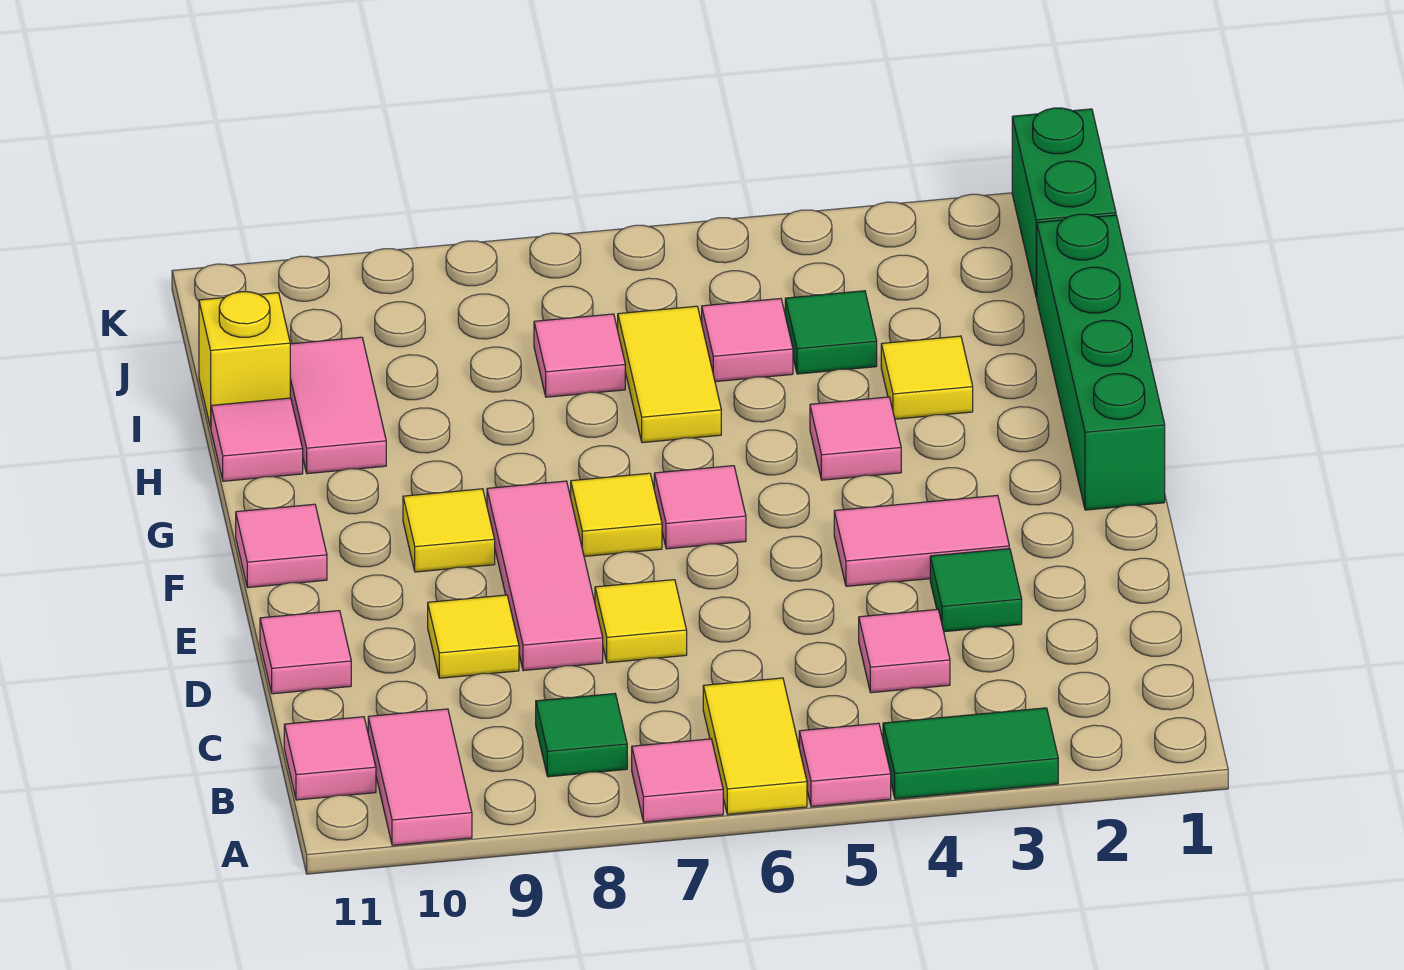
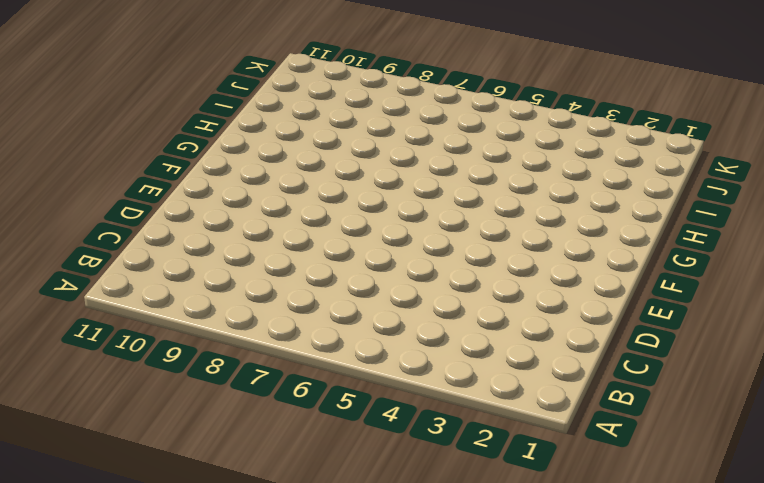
none -> green 1x2 tile [883,708,1058,799]
none -> pink 1x1 tile [799,723,891,807]
none -> yellow 1x2 tile [703,678,807,814]

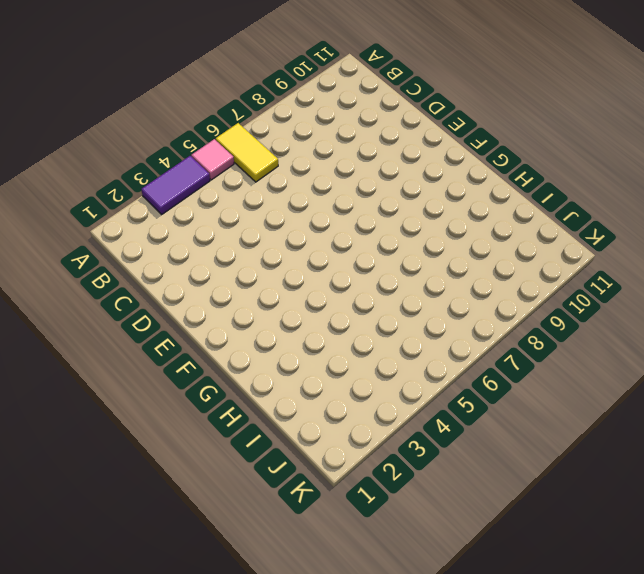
purple 1x2 tile [141,156,210,214] -> green 1x2 tile [883,708,1058,799]
none -> pink 1x1 tile [632,739,723,822]
none -> pink 1x2 tile [368,709,472,845]
none -> green 1x1 tile [536,694,627,777]

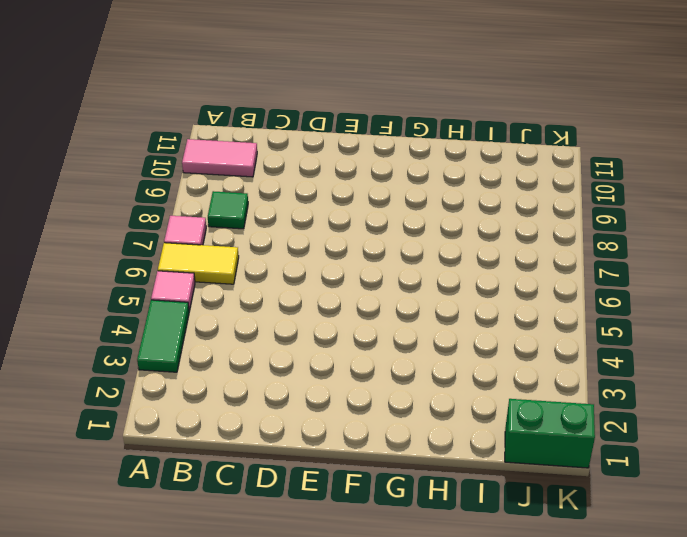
none -> pink 1x1 tile [284,717,376,800]
none -> pink 1x1 tile [859,609,950,693]
none -> green 1x1 tile [930,549,1022,632]

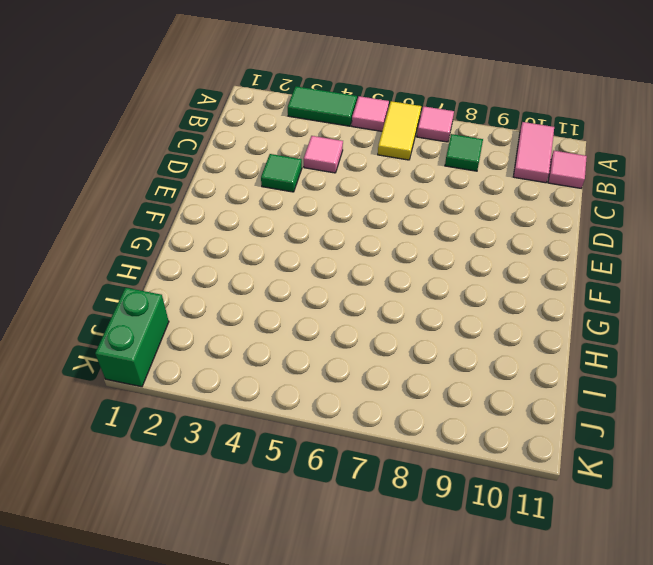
none -> yellow 1x1 tile [595,580,687,663]
none -> pink 1x3 tile [487,481,603,671]
none -> yellow 1x1 tile [428,595,519,678]

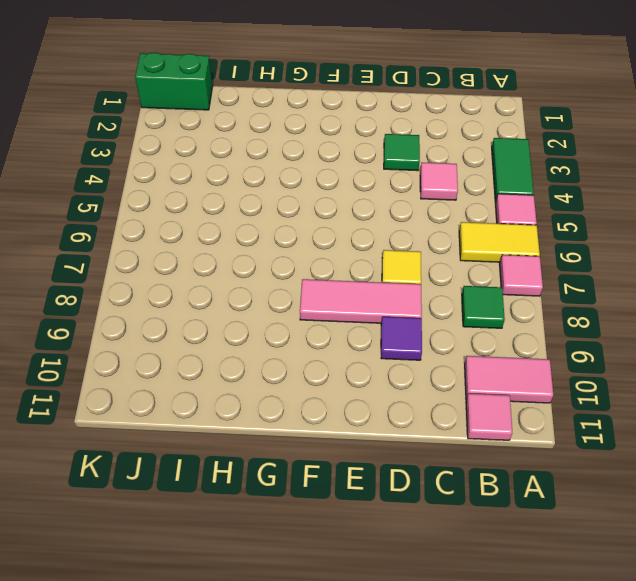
purple 1x1 tile [381,317,422,360] -> yellow 1x1 tile [428,595,519,678]
none -> pink 1x1 tile [260,611,351,694]
none -> pink 1x2 tile [834,495,1009,586]
none -> green 1x4 brick [1036,214,1165,510]

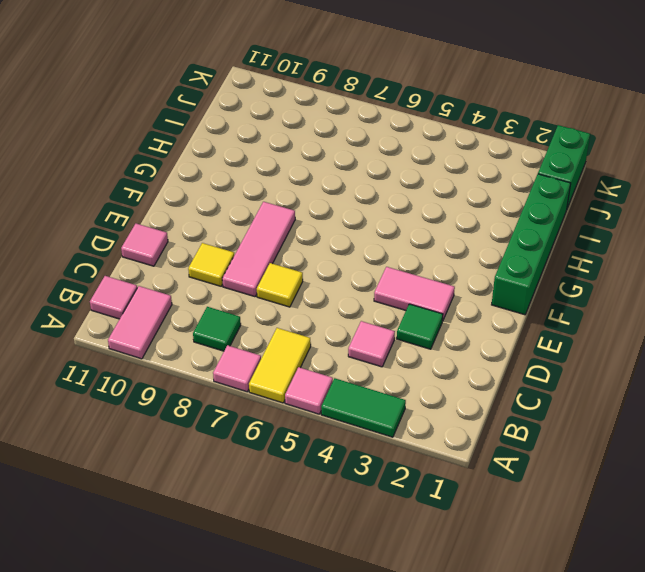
none -> pink 1x1 tile [654,466,746,549]
none -> yellow 1x1 tile [571,473,662,556]
none -> yellow 1x1 tile [403,489,495,572]

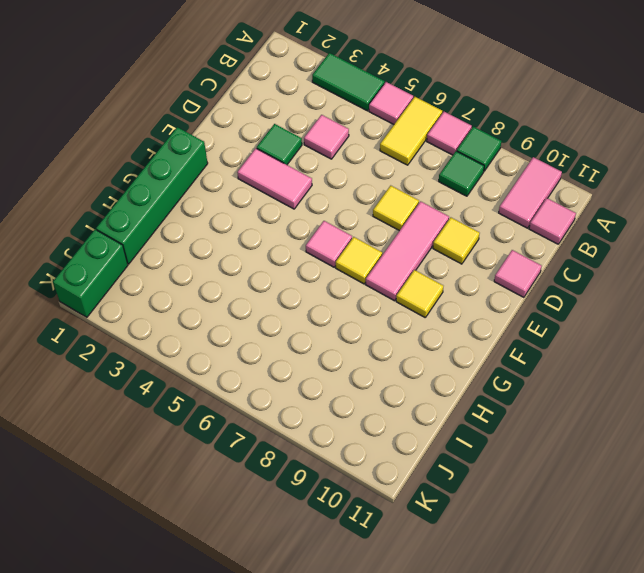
green 1x1 tile [457,126,501,171] -> green 1x1 tile moved to [785,291,877,374]
none -> pink 1x1 tile [236,504,327,588]
none -> pink 1x1 tile [810,397,901,480]
none -> yellow 1x1 tile [881,336,973,419]

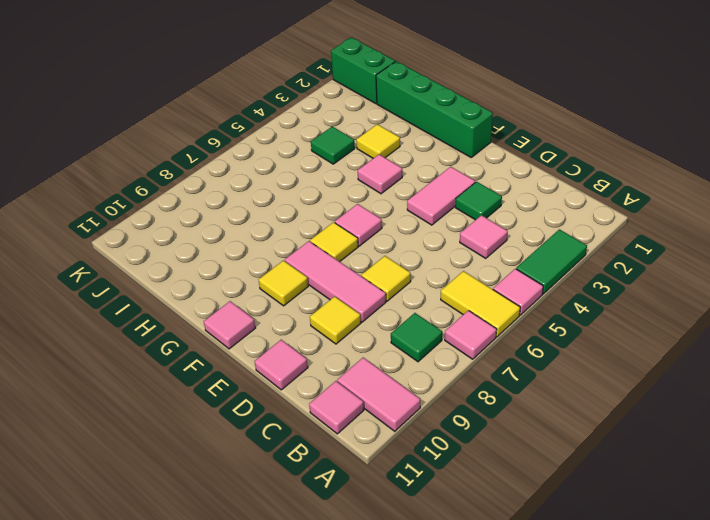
none -> yellow 1x2 tile [618,306,721,443]
none -> pink 1x2 tile [290,337,386,474]
none -> pink 1x1 tile [211,398,303,481]

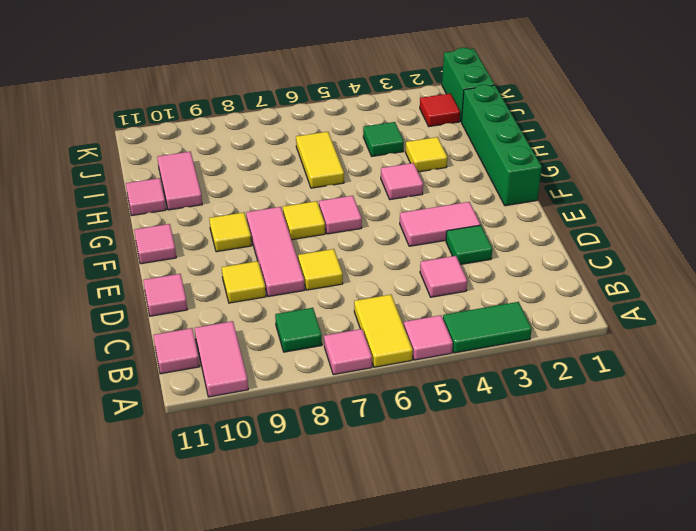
red 1x1 tile [420,93,460,127] -> none
none -> pink 1x1 tile [702,299,793,382]
none -> pink 1x1 tile [534,314,625,397]
none -> yellow 1x1 brick [199,292,290,428]

